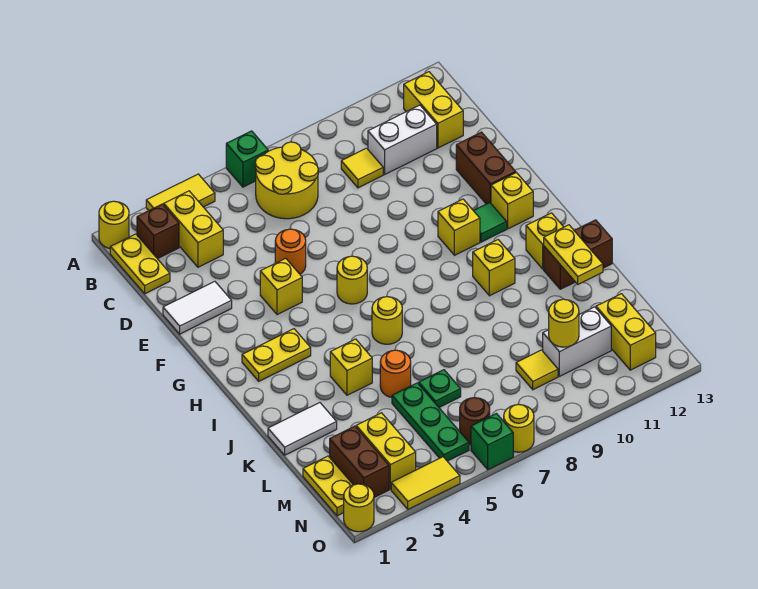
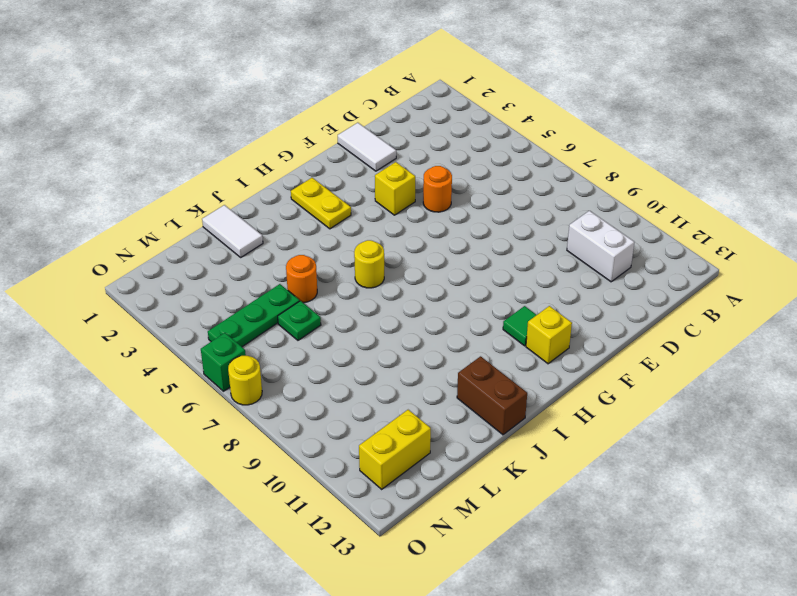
none -> yellow 1x1 round brick [99,201,129,249]
none -> yellow 1x2 tile [146,174,215,210]
none -> green 1x1 brick [226,131,268,187]
none -> yellow 1x2 plate [110,234,170,294]

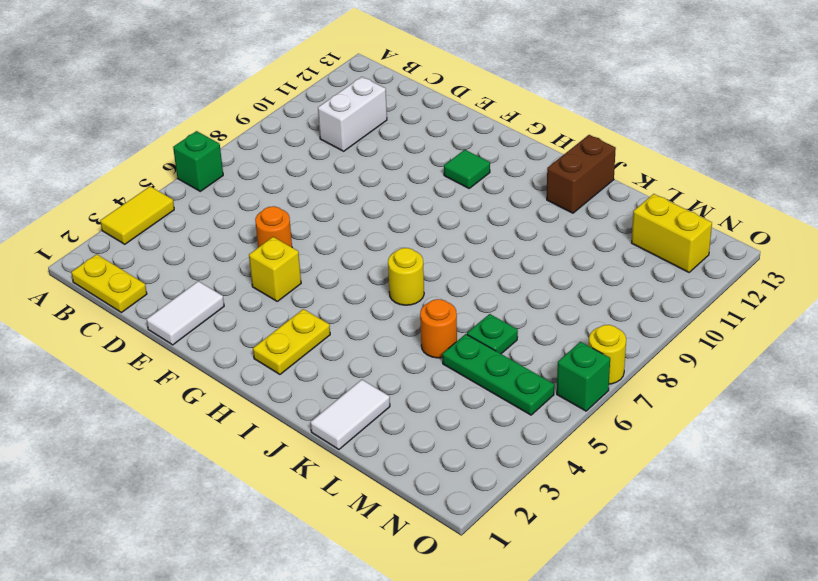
none -> yellow 1x1 round brick [99,201,129,249]
none -> brown 1x1 brick [137,204,179,259]
none -> yellow 1x2 brick [164,191,223,267]
none -> yellow 2x2 round brick [255,142,318,219]

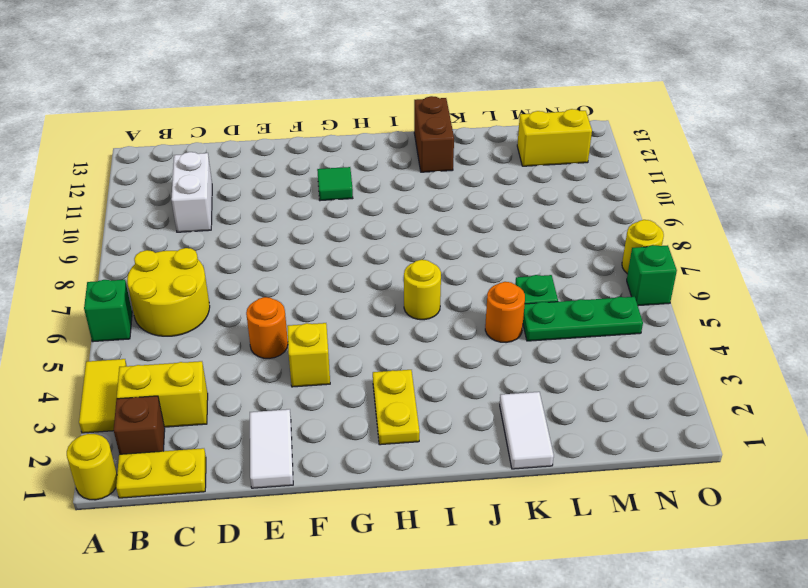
none -> yellow 1x2 brick [404,72,463,148]
none -> yellow 1x1 tile [341,148,383,188]
none -> brown 1x2 brick [456,132,516,204]
none -> yellow 1x1 round brick [337,256,367,304]

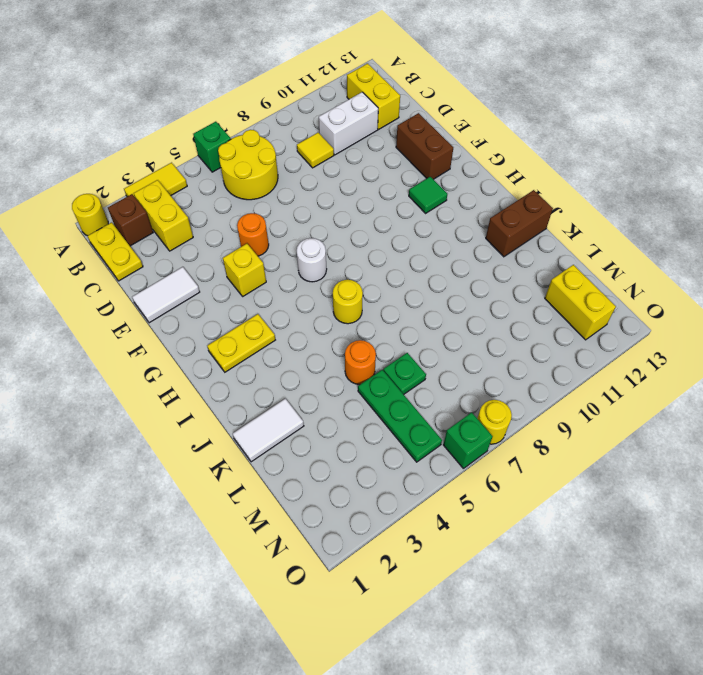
white 1x1 round brick [297,238,327,282] -> yellow 1x1 round brick [337,256,367,304]
none -> yellow 1x1 brick [438,199,480,255]
none -> yellow 1x1 brick [491,173,533,229]
none -> yellow 1x1 brick [473,240,515,296]
none -> yellow 1x1 brick [526,213,563,269]

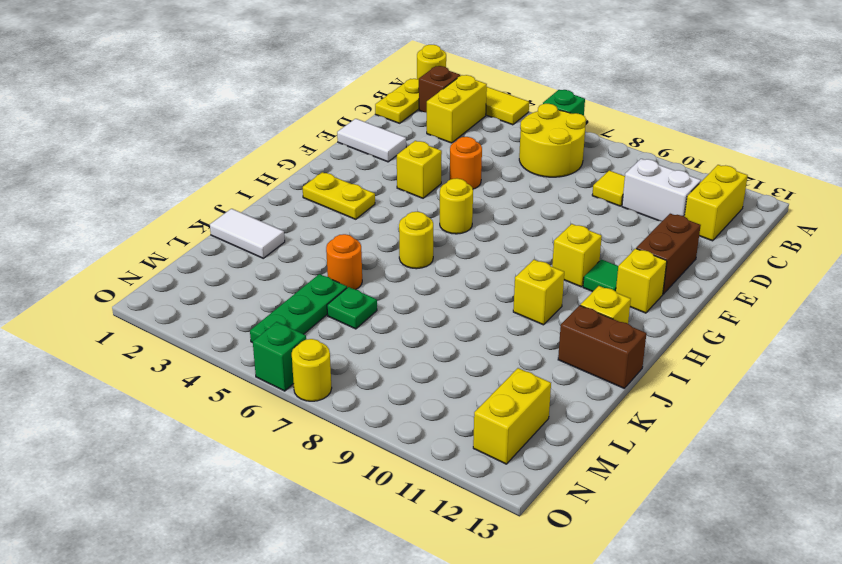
none -> yellow 1x1 brick [330,339,372,395]
none -> yellow 1x2 plate [303,456,353,516]
none -> brown 1x2 brick [330,426,389,497]
none -> yellow 1x2 brick [356,413,416,489]

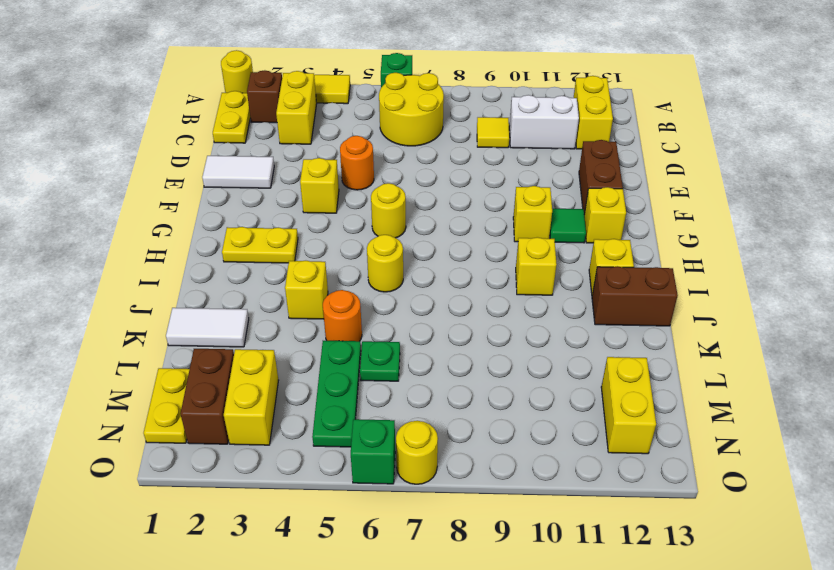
none -> yellow 1x1 tile [516,350,558,390]
none -> white 1x2 brick [543,307,611,376]
none -> brown 1x1 round brick [460,398,490,445]
none -> yellow 1x1 round brick [344,484,374,532]

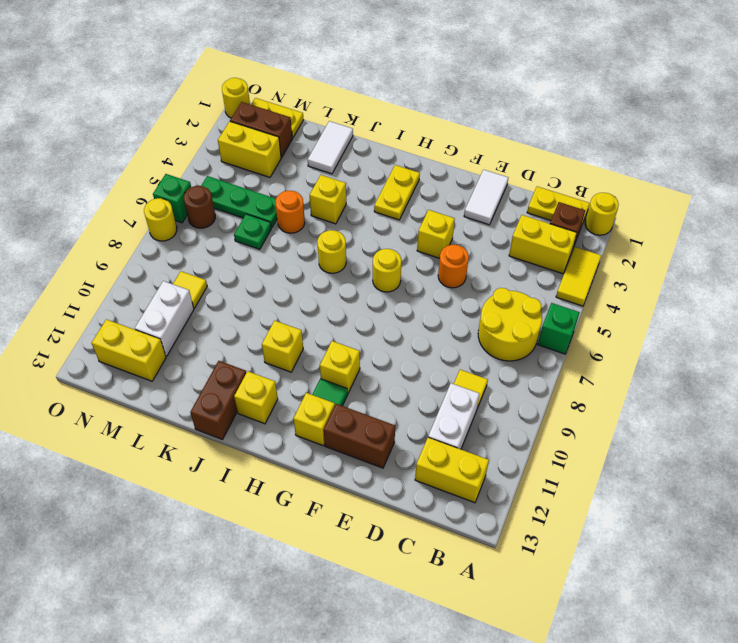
none -> yellow 1x2 tile [391,457,460,509]
none -> yellow 1x2 plate [544,225,603,284]
none -> yellow 1x1 round brick [549,299,579,347]

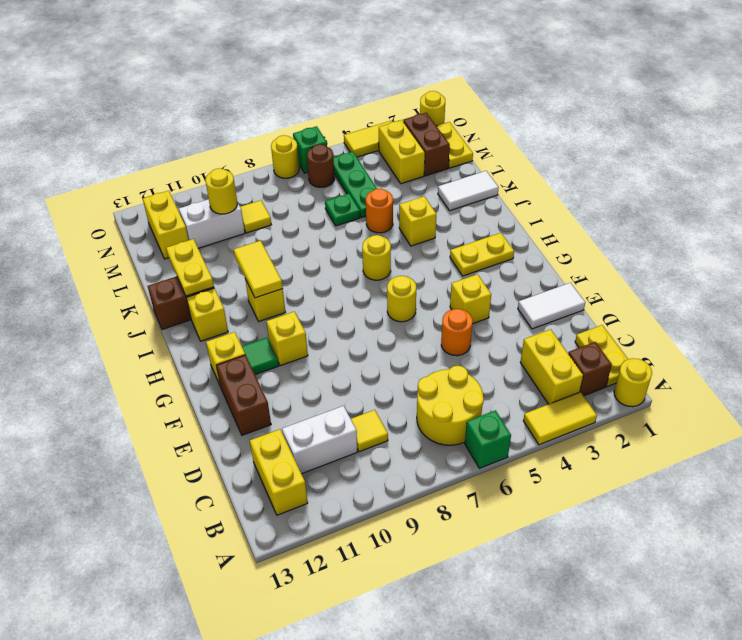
yellow 1x2 tile [234,241,283,298] -> none

